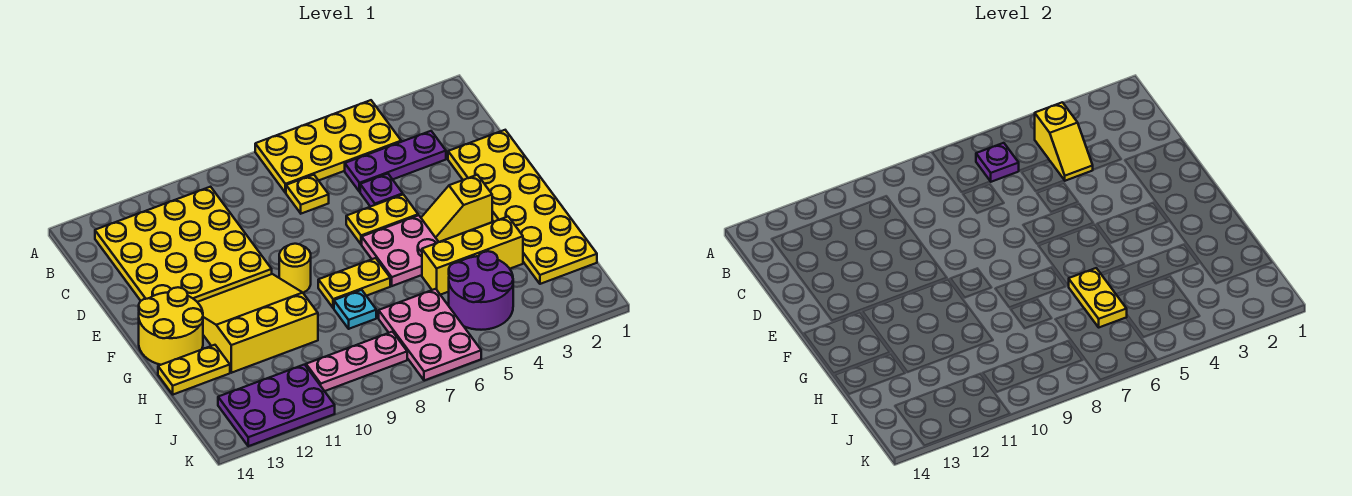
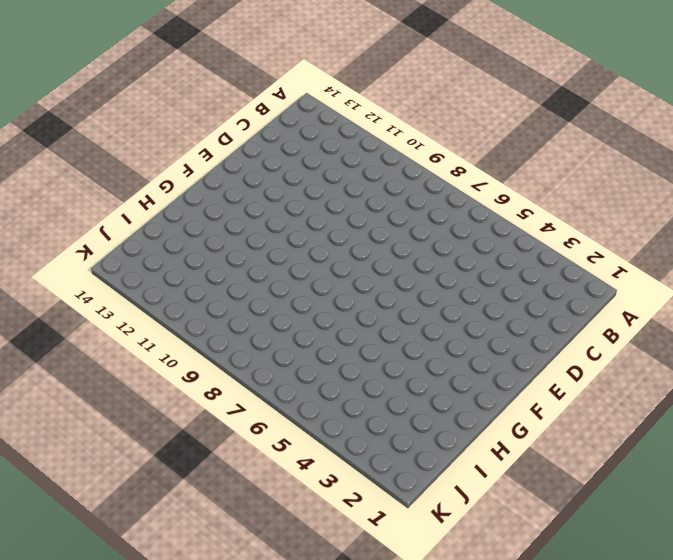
none -> yellow 2x4 plate [255,100,401,193]
none -> yellow 4x4 plate [95,187,272,302]
none -> purple 1x3 plate [345,131,446,192]

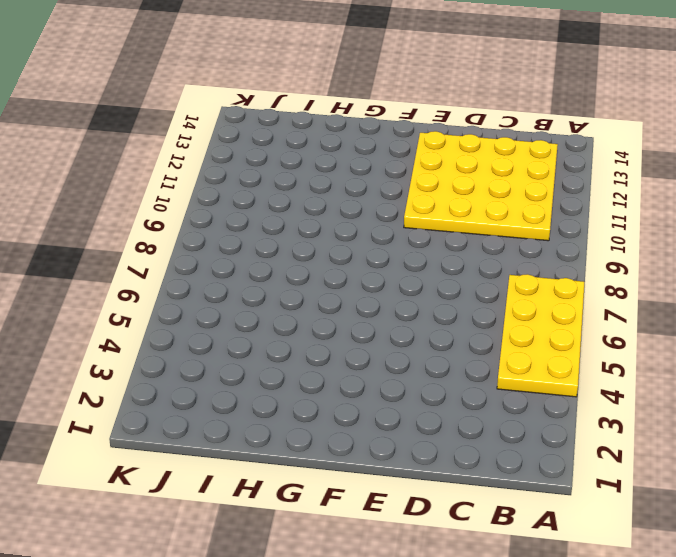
none -> purple 1x3 plate [345,131,446,192]
none -> yellow 1x1 plate [286,175,329,214]
none -> yellow 2x6 plate [448,130,597,284]

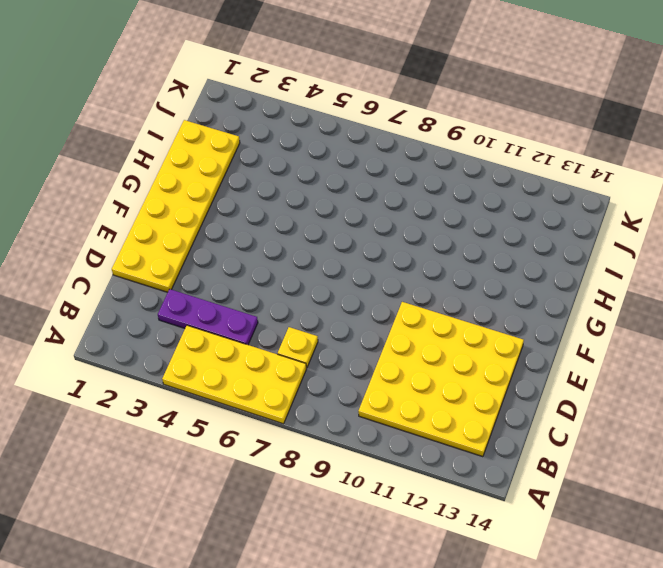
none -> purple 1x1 plate [360,174,403,207]
none -> yellow 1x2 plate [346,194,418,244]
none -> yellow 1x2 slope [421,175,492,242]

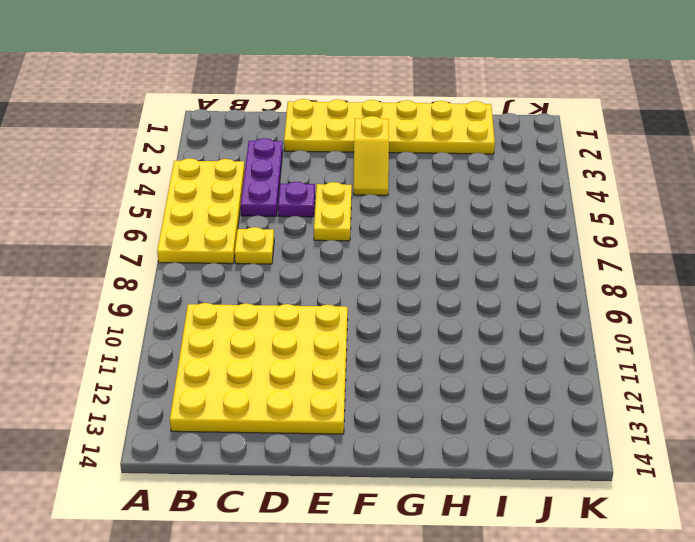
none -> pink 2x2 plate [362,215,438,286]
none -> yellow 1x1 round brick [279,244,311,293]
none -> yellow 3x3 slope [198,274,318,373]

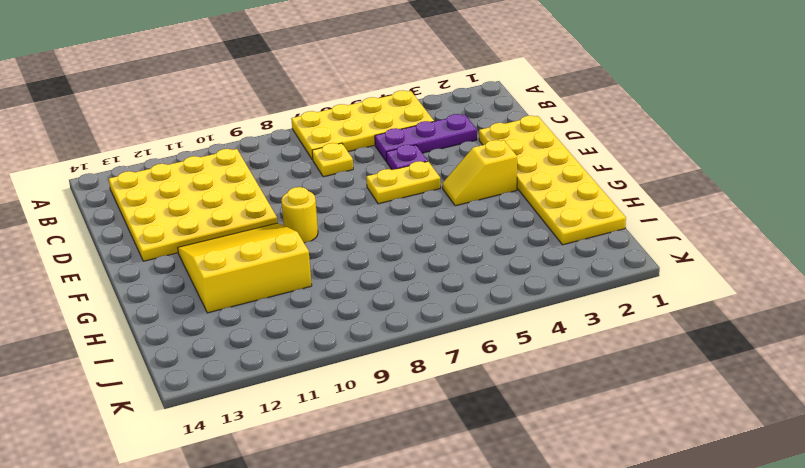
none -> pink 2x2 plate [362,215,438,286]
none -> yellow 2x2 round brick [139,287,203,365]
none -> yellow 1x2 plate [318,258,390,308]

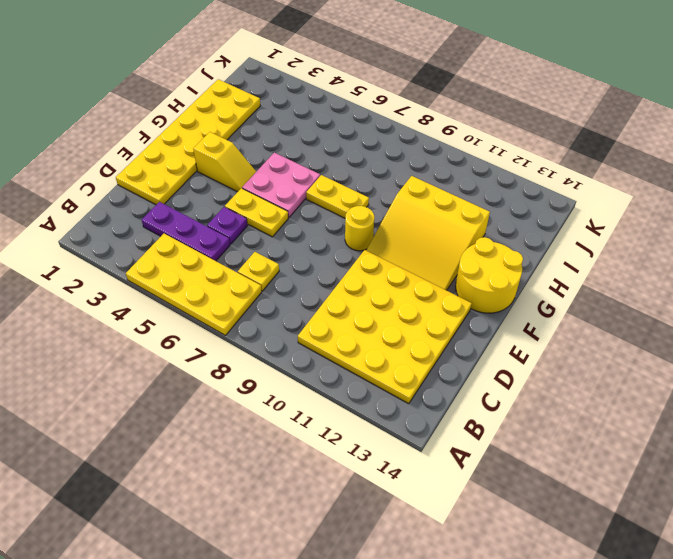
none -> yellow 1x3 brick [422,217,523,295]
none -> cyan 1x1 plate [334,290,376,329]
none -> yellow 1x2 plate [158,345,230,395]

